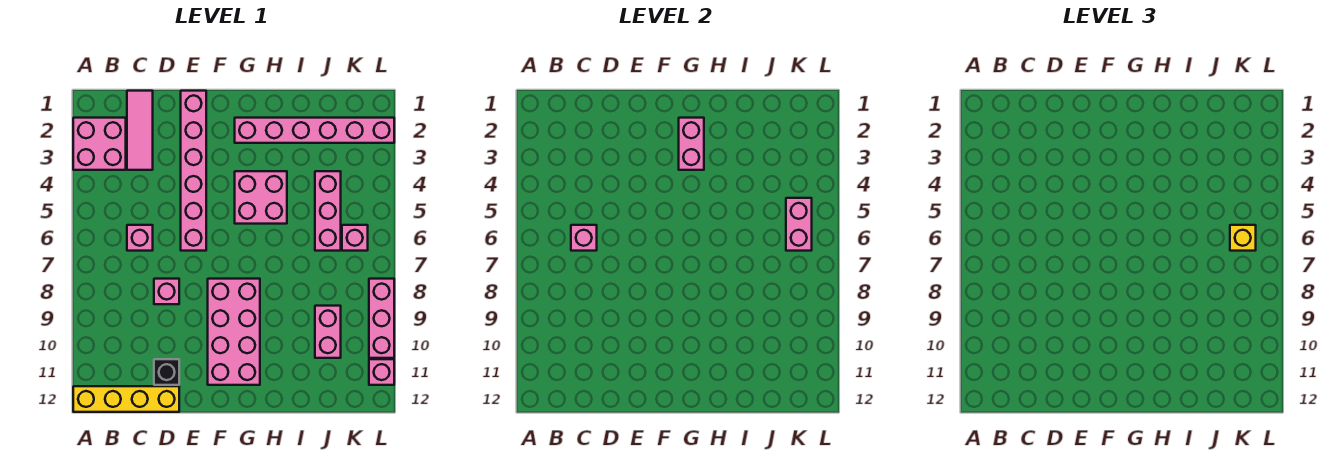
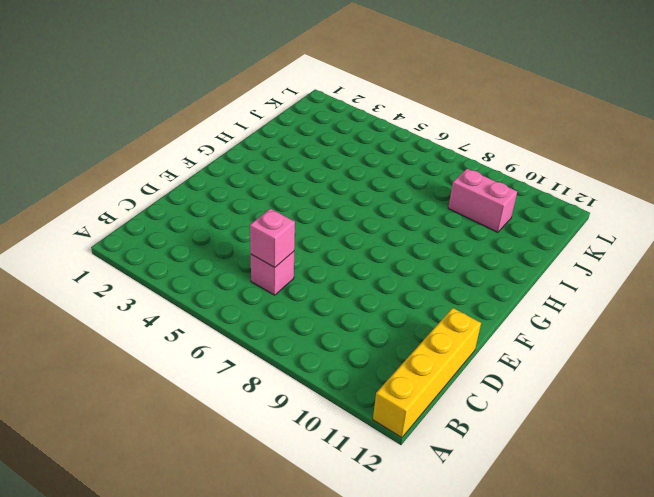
none -> pink 2x2 brick [73,118,126,170]
none -> pink 1x3 tile [127,91,153,170]
none -> pink 1x1 brick [154,279,179,304]

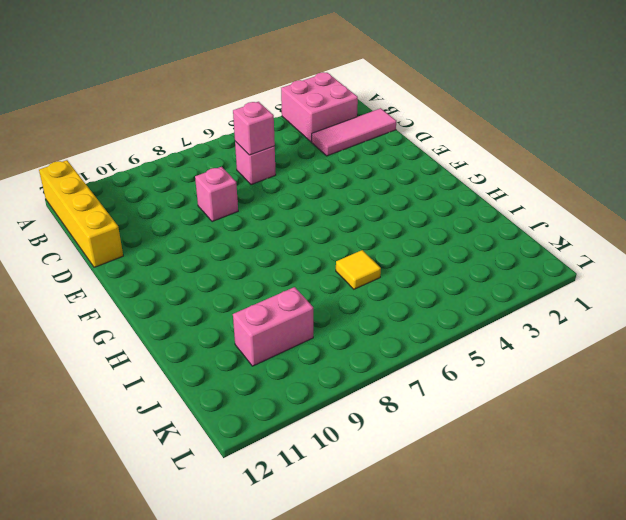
yellow 1x1 tile [336,250,381,289] -> none
none -> black 1x1 brick [154,359,179,385]
none -> pink 1x6 brick [181,91,206,251]
none -> pink 2x4 brick [208,279,260,385]

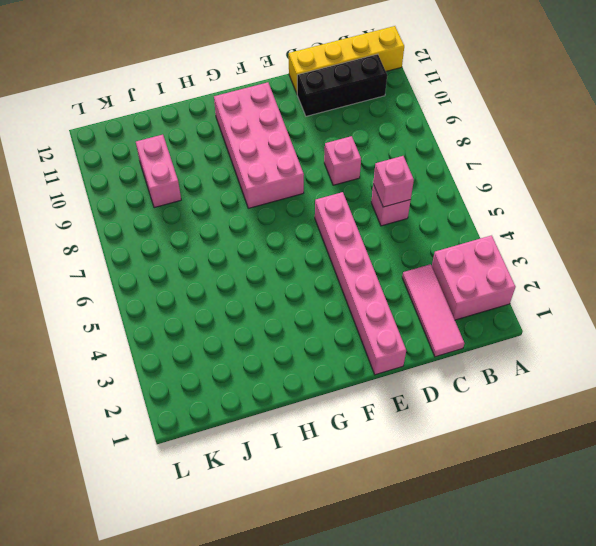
black 1x3 brick [297,54,387,116] -> black 1x1 brick [154,359,179,385]
none -> pink 1x6 brick [235,118,394,143]
none -> pink 2x2 brick [235,171,287,224]
none -> pink 1x3 brick [315,171,341,251]

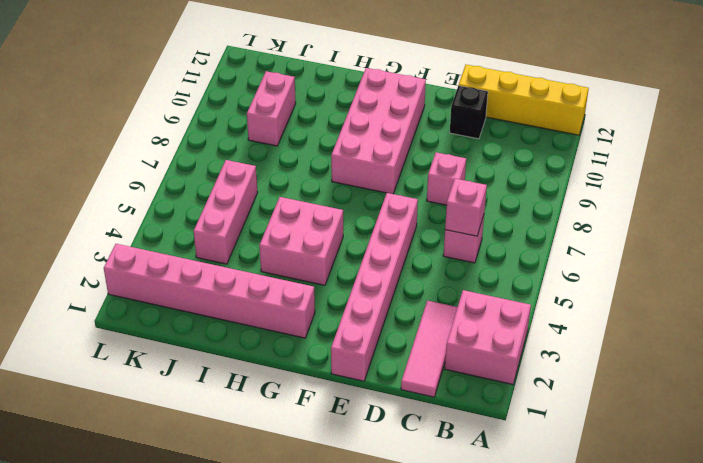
none -> pink 1x1 brick [342,225,368,251]
none -> pink 1x3 brick [369,279,394,358]
none -> pink 1x1 brick [369,359,394,385]

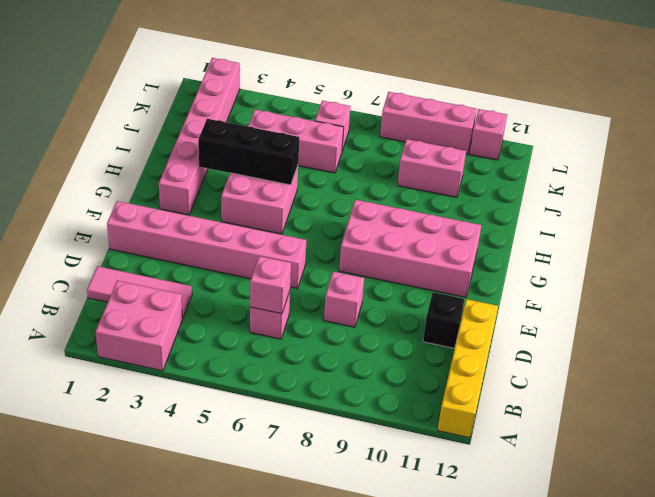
black 1x3 brick [198,119,299,185] -> none
none -> pink 1x2 brick [679,118,704,170]
none -> pink 1x2 brick [786,198,812,251]
none -> yellow 1x1 brick [1230,225,1256,251]

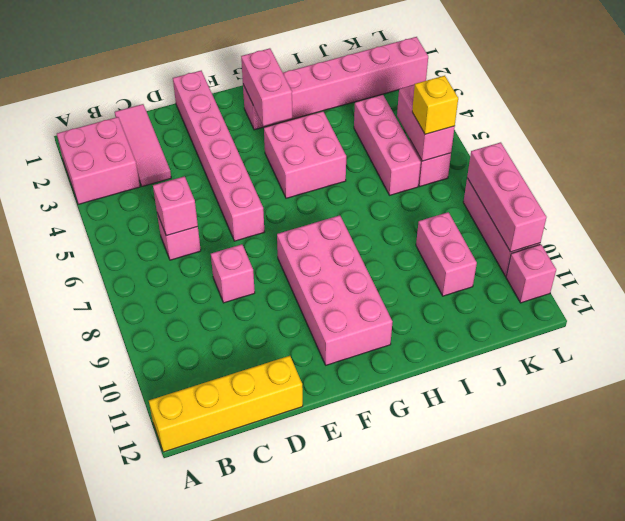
pink 1x3 brick [467,142,547,252] -> none
none -> black 1x1 brick [154,359,179,385]

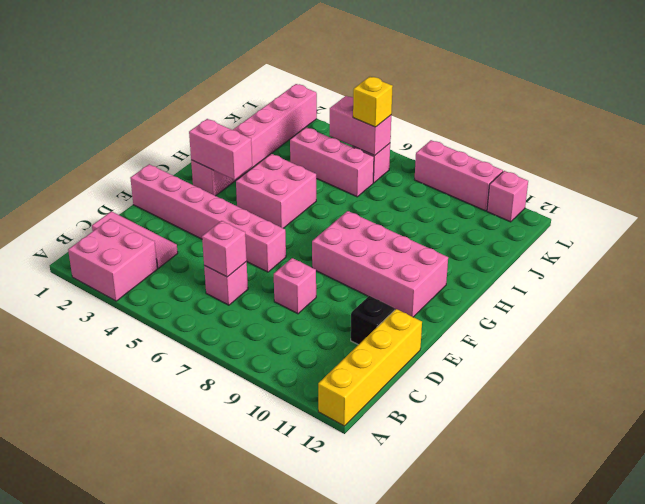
none -> pink 1x2 brick [315,306,341,358]

